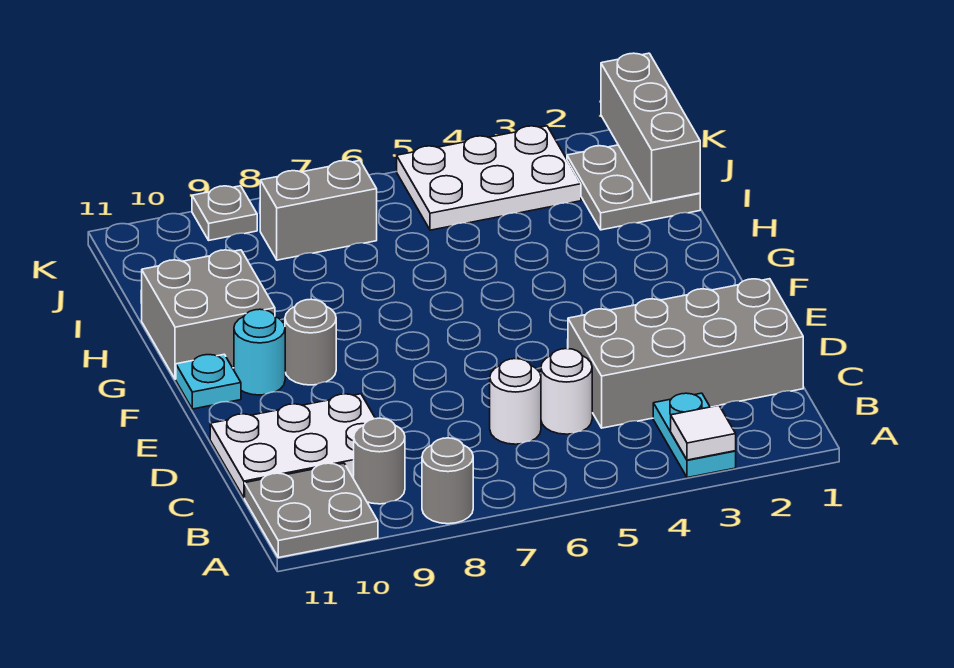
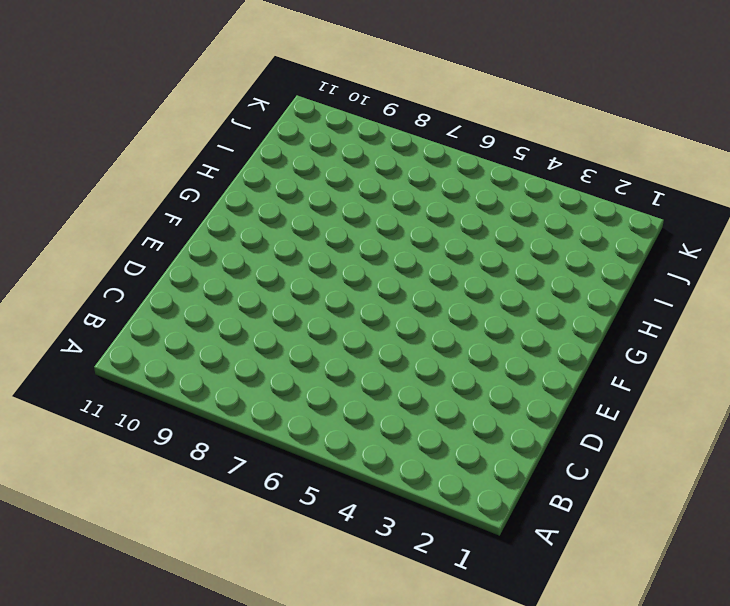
none -> cyan 1x2 plate [653,393,736,478]
none -> grey 1x1 round brick [422,438,473,524]
none -> grey 2x2 plate [245,463,378,558]

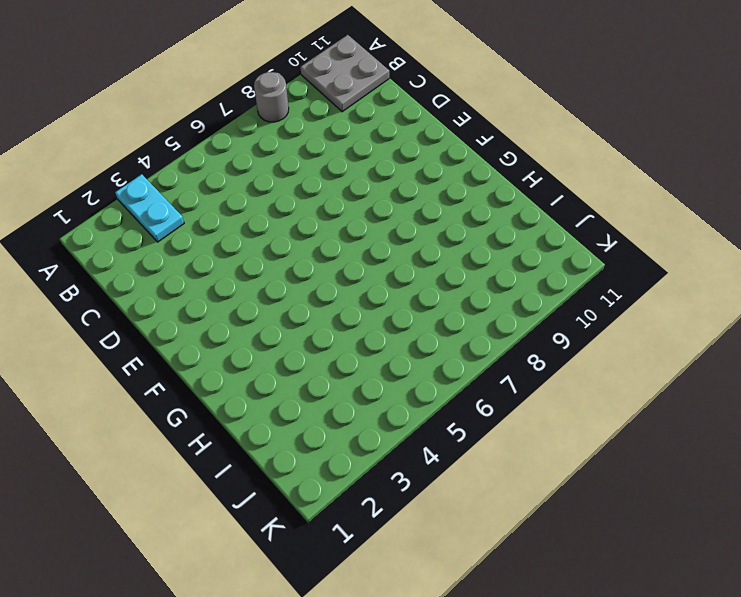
none -> grey 1x1 round brick [354,418,405,504]
none -> grey 2x4 brick [568,279,803,428]
none -> white 1x1 round brick [541,349,592,434]

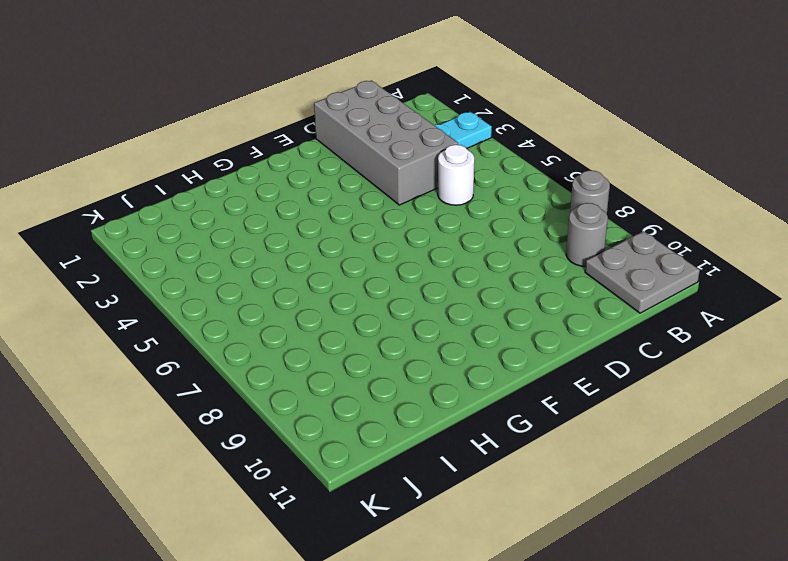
none -> white 1x1 round brick [490,359,541,444]
none -> white 2x3 plate [210,394,375,498]
none -> grey 1x1 round brick [285,299,336,385]

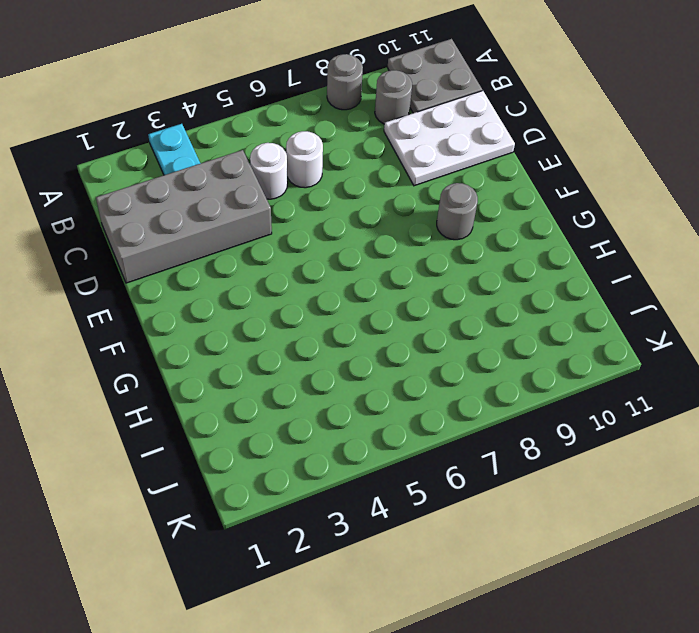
none -> cyan 1x1 round brick [234,309,285,395]
none -> cyan 1x1 plate [176,354,241,409]
none -> grey 2x2 brick [142,250,275,379]

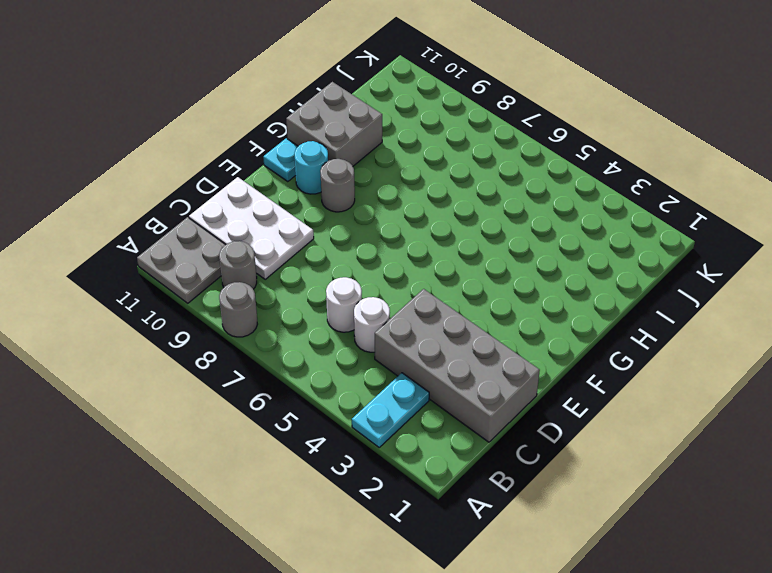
none -> grey 2x2 plate [567,145,700,230]
none -> white 2x3 plate [397,126,581,230]
none -> grey 1x2 brick [260,161,377,260]

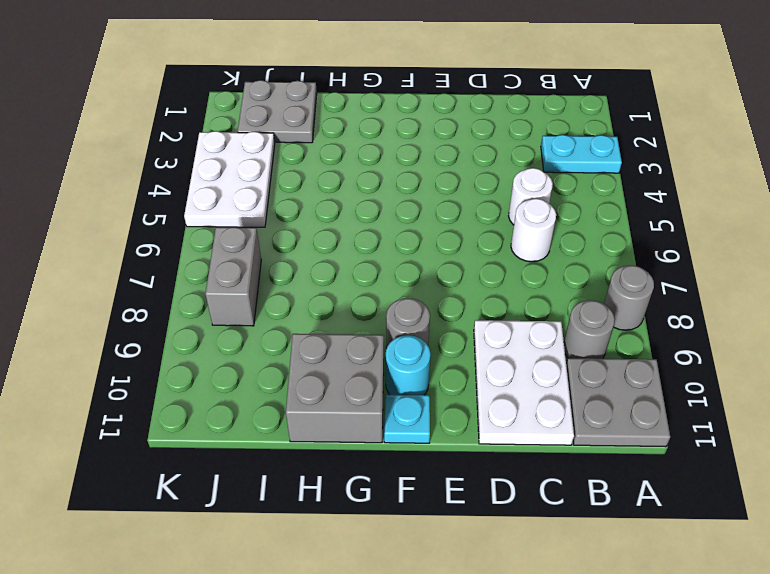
none -> grey 2x4 brick [568,279,803,428]
none -> grey 1x1 plate [192,186,257,240]
none -> white 1x1 tile [671,405,736,460]

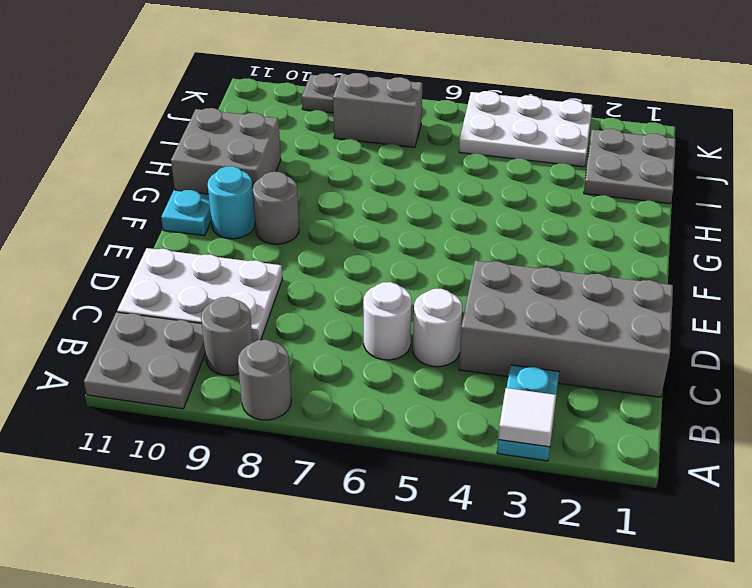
none -> grey 1x3 brick [601,53,700,202]

